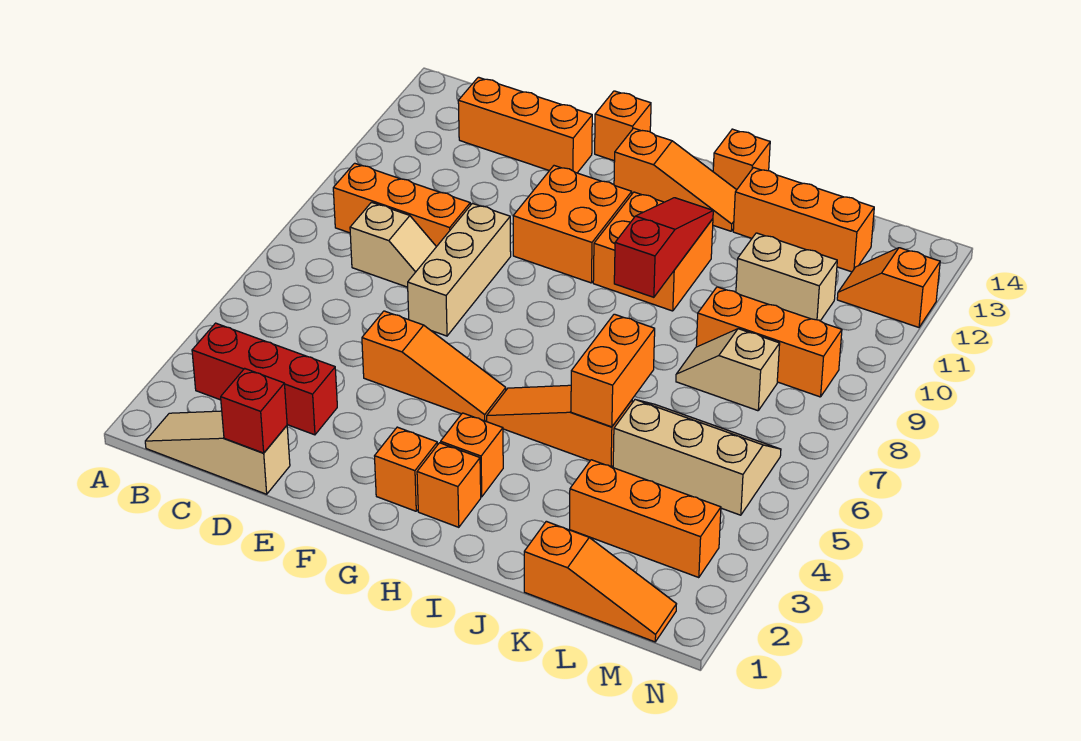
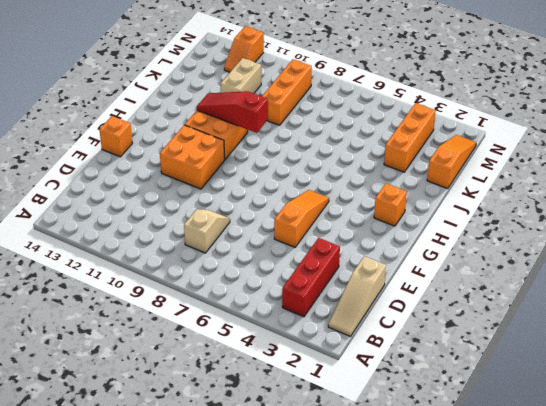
none -> orange 1x3 brick [333,163,470,247]
none -> orange 1x3 brick [458,77,592,173]
none -> tan 1x3 brick [408,203,511,336]

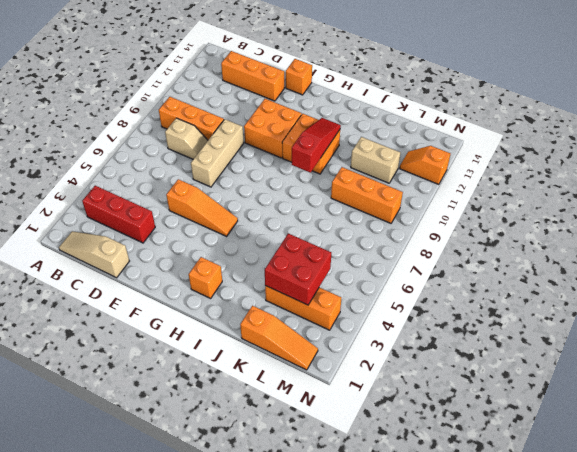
red 2x2 brick [265,233,331,305] -> none
none -> orange 1x1 brick [375,427,437,511]
none -> orange 1x3 slope [614,128,736,231]
none -> orange 1x1 brick [441,413,503,497]

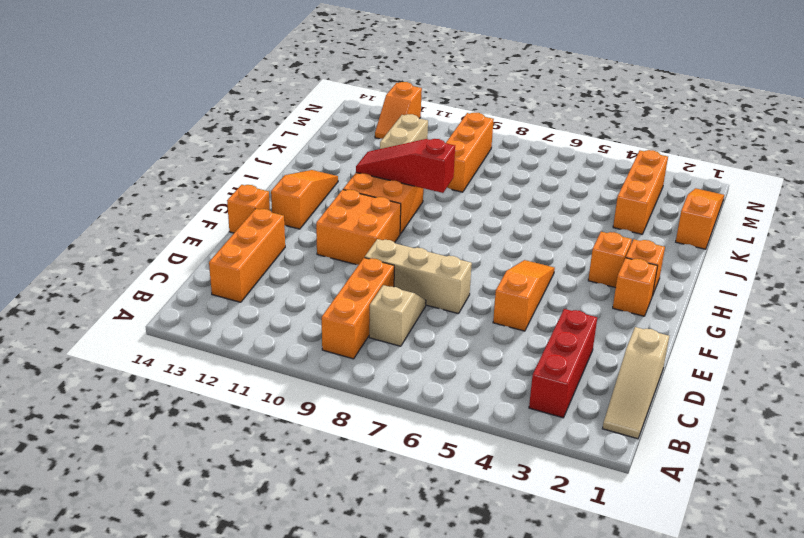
none -> orange 1x3 slope [487,385,632,467]
none -> orange 1x1 brick [713,129,770,190]
none -> orange 1x3 brick [733,168,874,272]

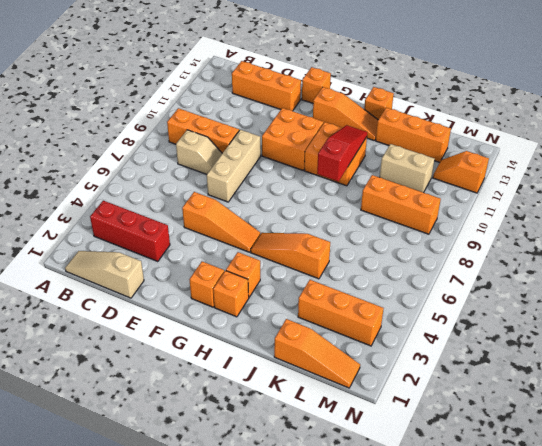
none -> tan 2x3 slope [613,400,781,515]
none -> tan 1x2 slope [676,329,780,411]
none -> red 1x1 brick [221,368,287,453]

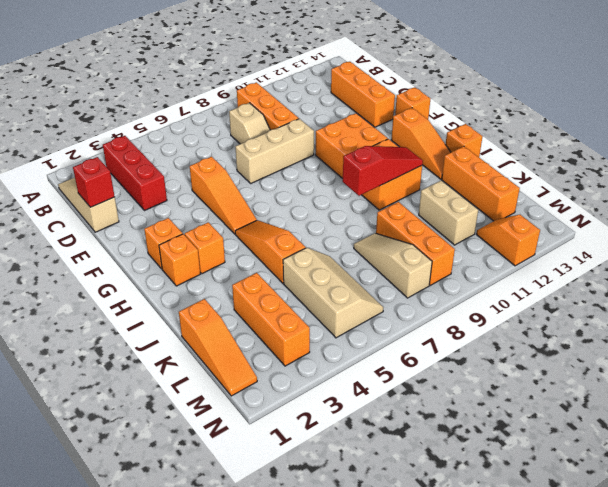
tan 1x3 slope [354,233,432,298] -> tan 1x2 slope [676,329,780,411]
none -> orange 1x2 brick [571,314,655,427]

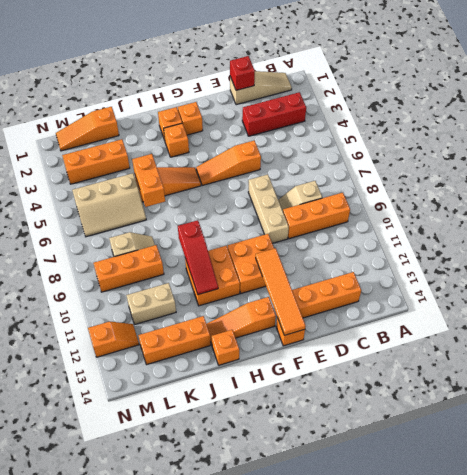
orange 1x4 tile [256,248,306,335] -> none

